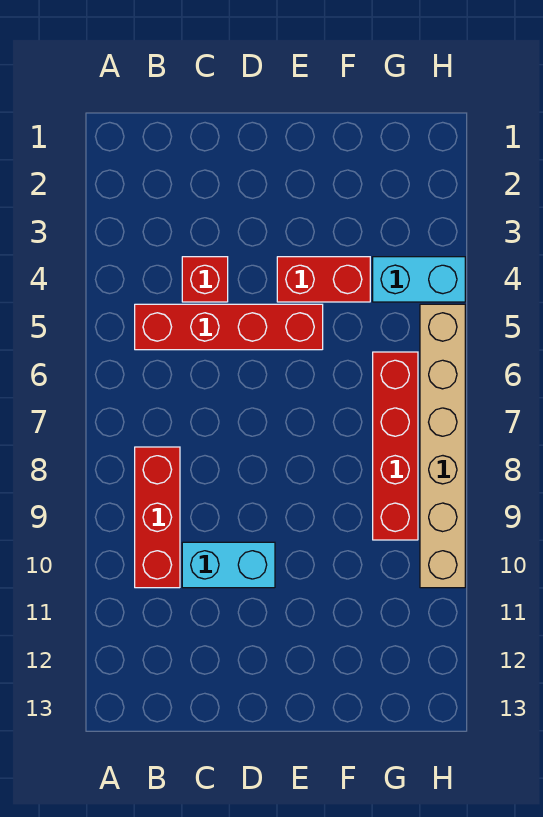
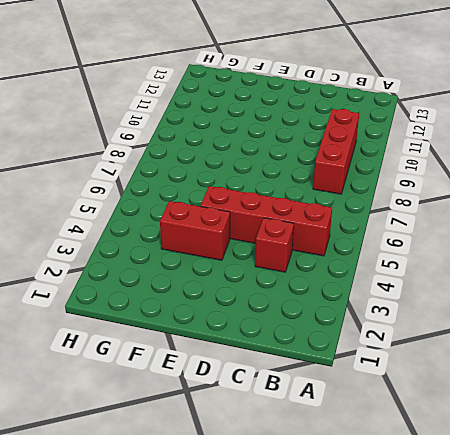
none -> cyan 1x2 brick [182,542,275,588]
none -> cyan 1x2 brick [373,257,465,302]

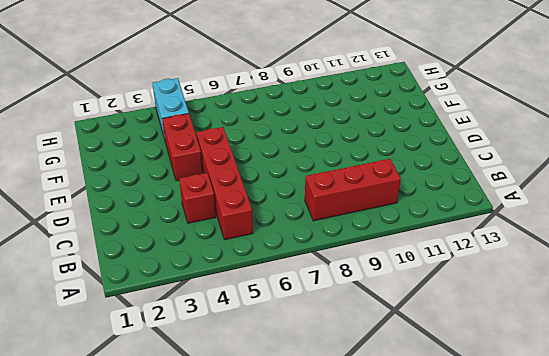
none -> cyan 1x2 brick [182,542,275,588]
none -> red 1x4 brick [373,352,418,540]

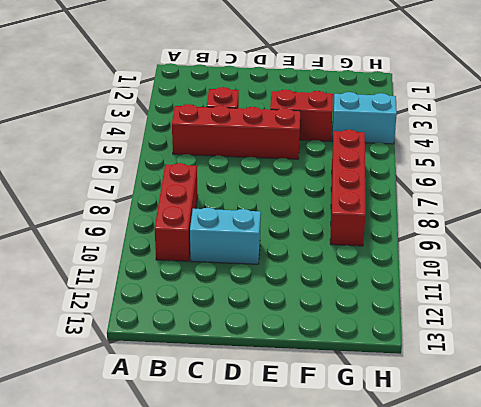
none -> tan 1x6 brick [420,304,465,588]

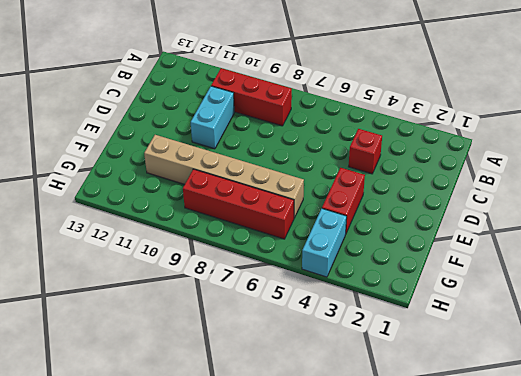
tan 1x6 brick [144,135,304,218] -> tan 1x6 brick moved to [420,304,465,588]
none -> red 1x4 brick [135,304,323,350]

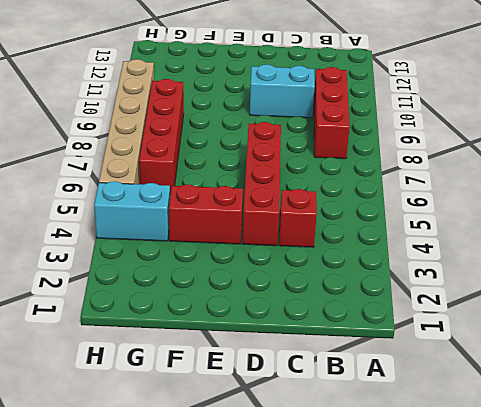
red 1x4 brick [243,122,281,246] -> red 1x4 brick turned to [135,304,323,350]

